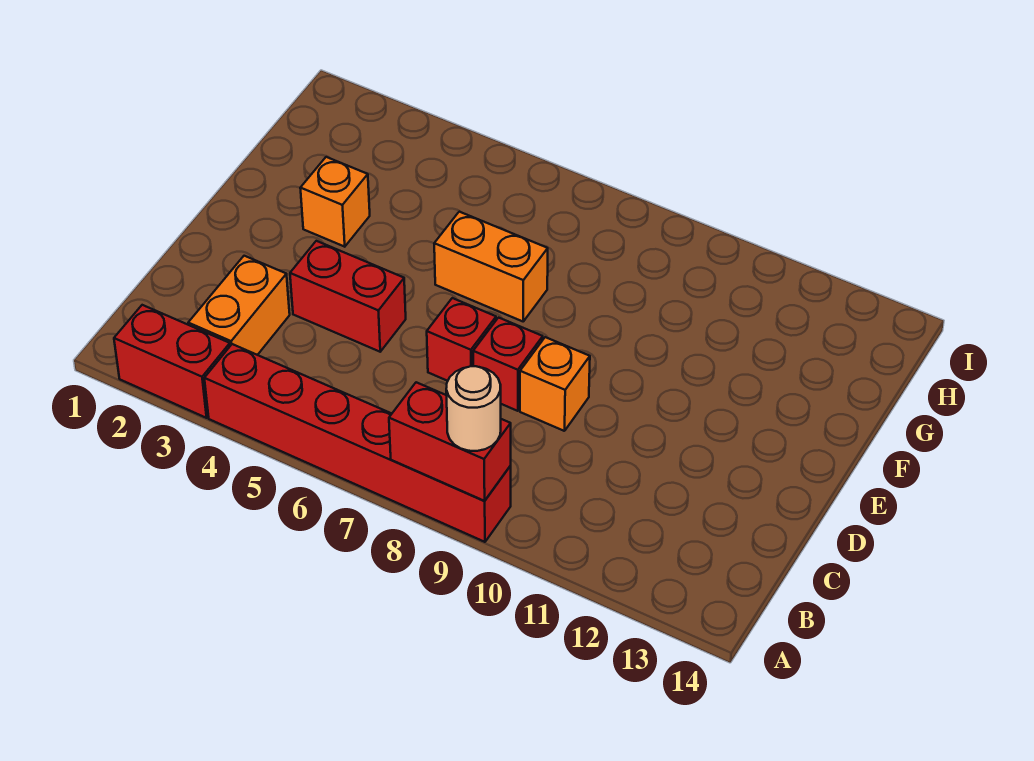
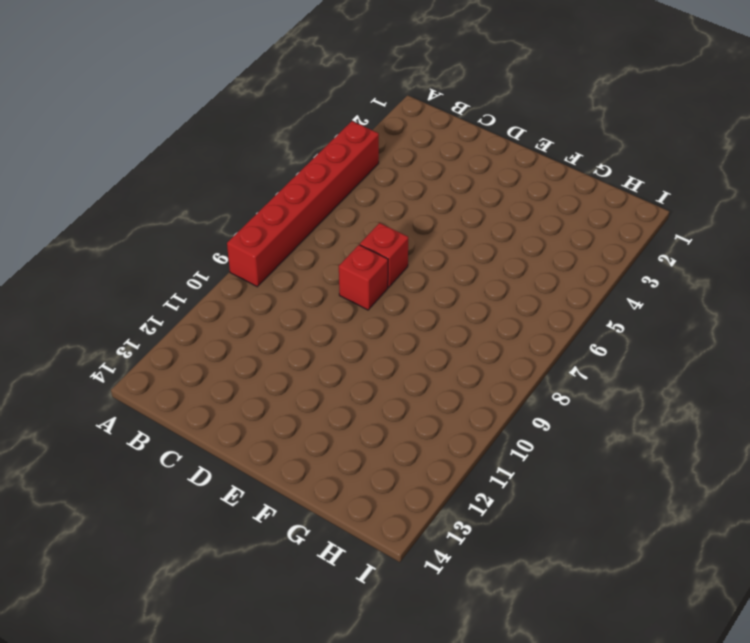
none -> red 1x2 brick [114,305,230,418]
none -> orange 1x2 brick [188,256,290,355]

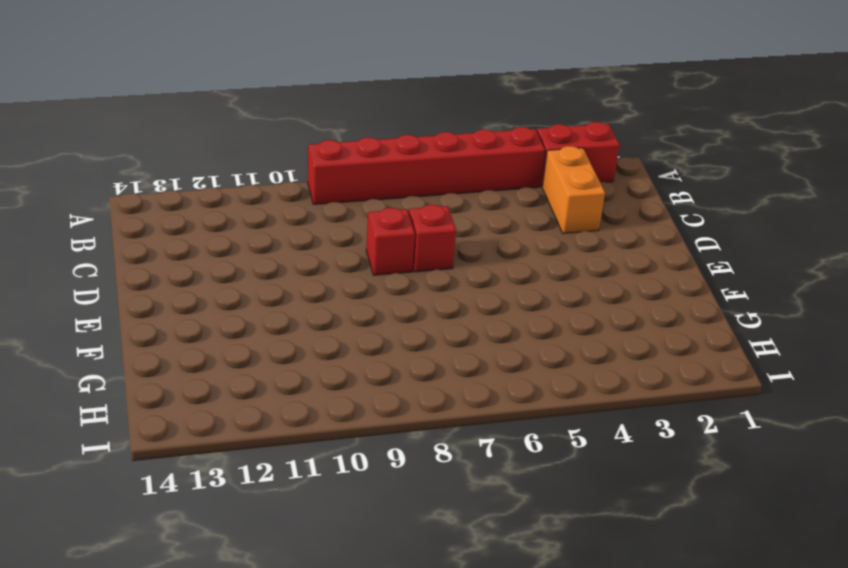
none -> red 1x2 brick [290,241,406,352]
none -> orange 1x1 brick [520,337,590,431]

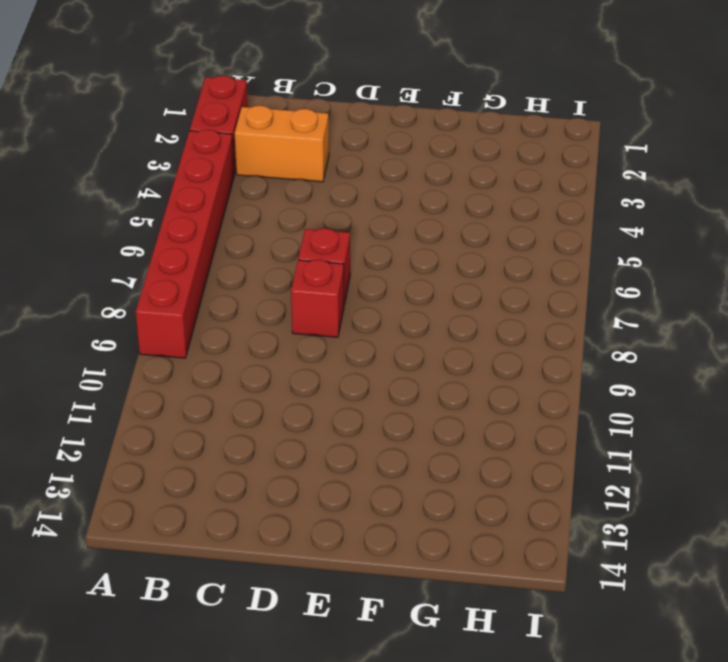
none -> red 1x2 brick [290,241,406,352]
none -> orange 1x1 brick [520,337,590,431]

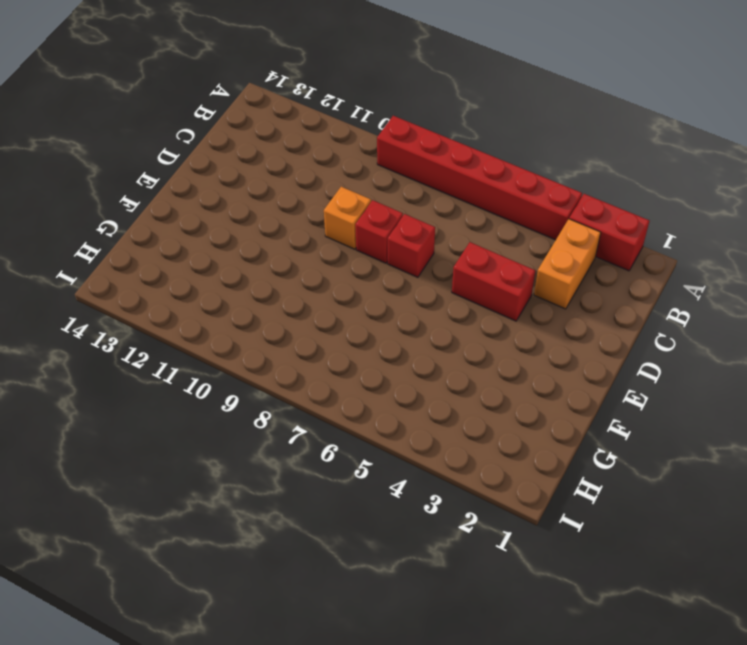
none -> orange 1x1 brick [300,157,370,247]
none -> orange 1x2 brick [434,212,548,321]

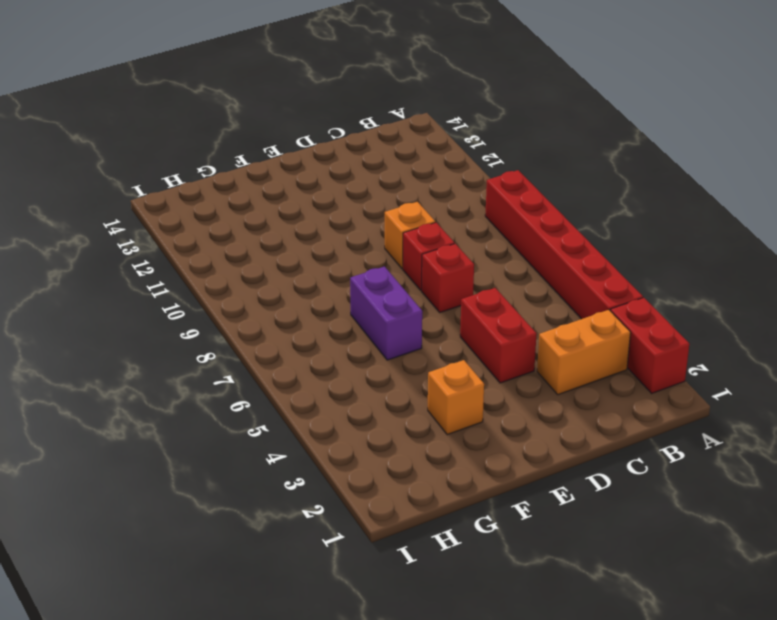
purple 1x2 brick [350,267,422,360] -> orange 1x2 brick [434,212,548,321]
none -> red 1x2 brick [389,382,511,501]
none -> tan 1x1 round brick [446,366,501,451]

